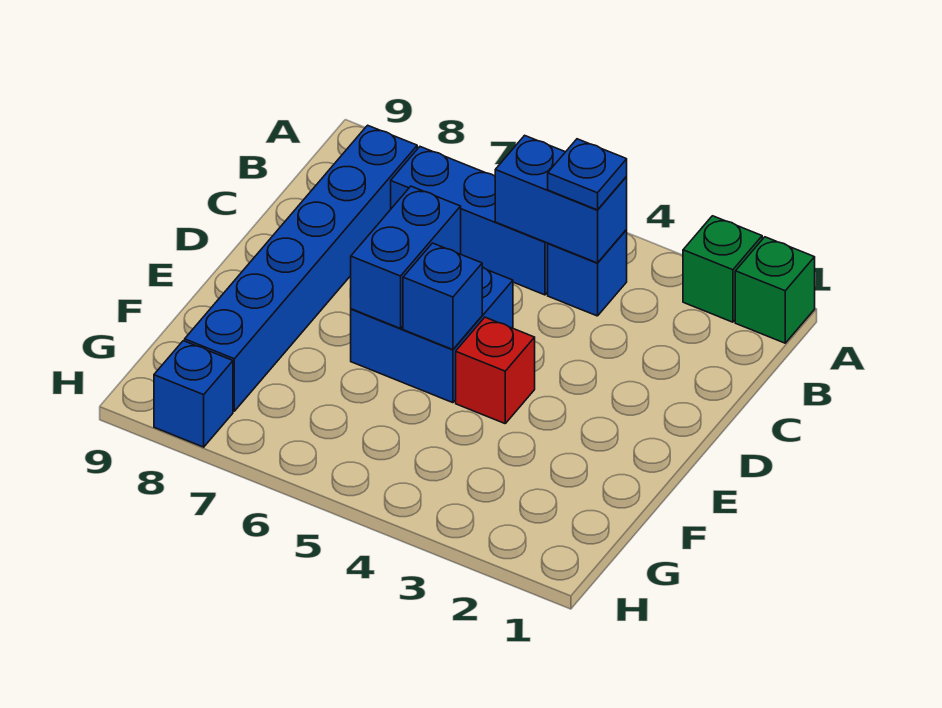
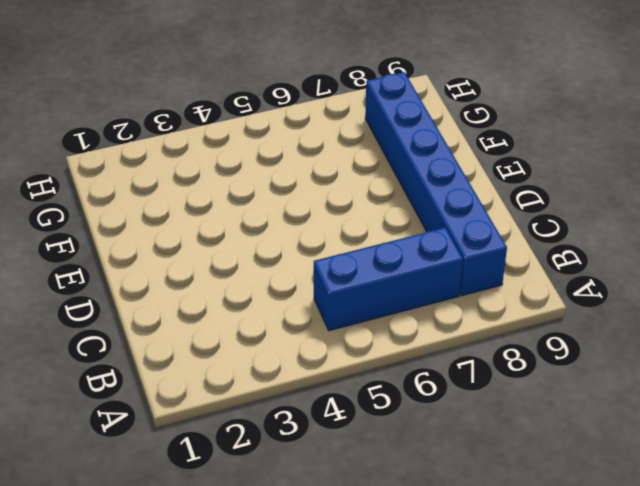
none -> green 1x1 brick [735,237,815,343]
none -> green 1x1 brick [683,216,762,322]
none -> blue 1x1 brick [548,230,627,316]

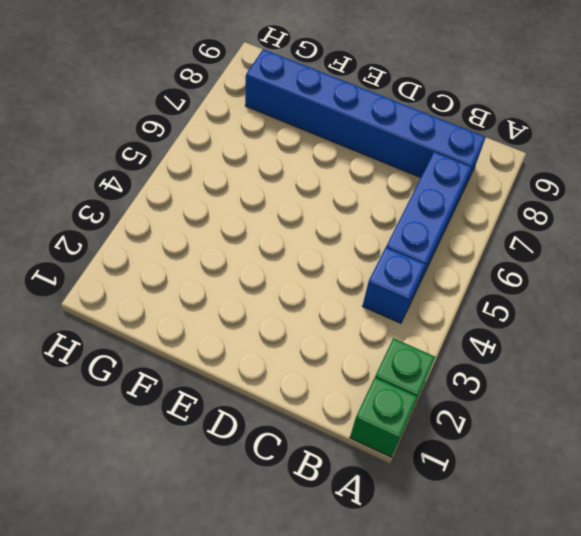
none -> blue 2x2 brick [351,267,513,403]
none -> red 1x1 brick [456,317,535,423]
none -> blue 1x1 brick [154,341,233,447]

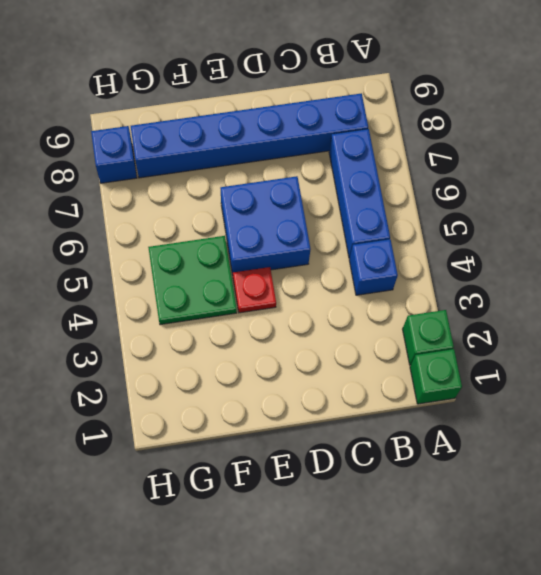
red 1x1 plate [233,267,276,313] -> red 1x1 brick [456,317,535,423]
green 2x2 plate [148,236,237,325] -> none
none -> blue 1x2 brick [495,135,627,263]
none -> blue 1x2 brick [351,186,461,329]
none -> blue 1x1 brick [403,243,482,350]

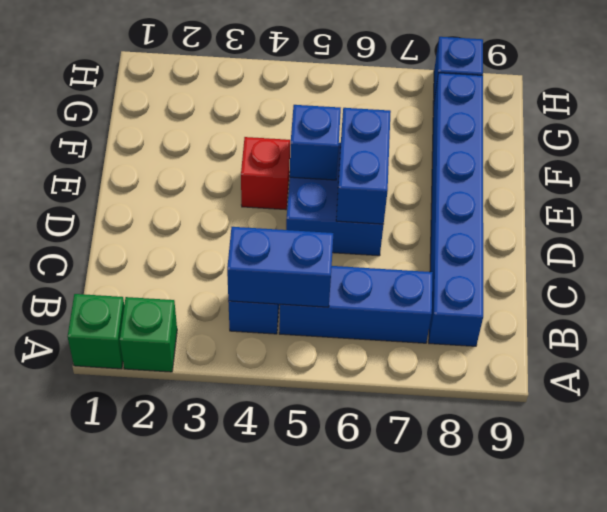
none -> blue 1x1 plate [548,139,627,210]

